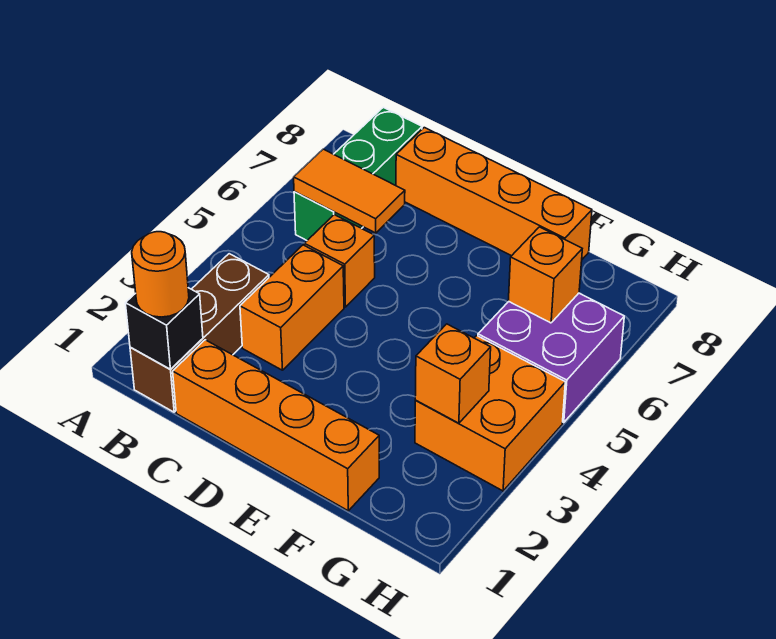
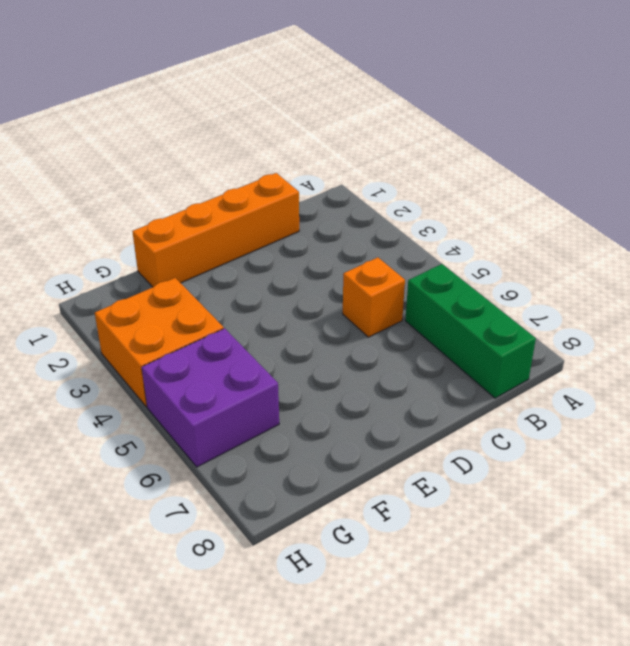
none -> brown 1x3 brick [130,254,269,412]
none -> orange 1x2 brick [240,245,344,370]
none -> orange 1x4 brick [396,128,592,259]

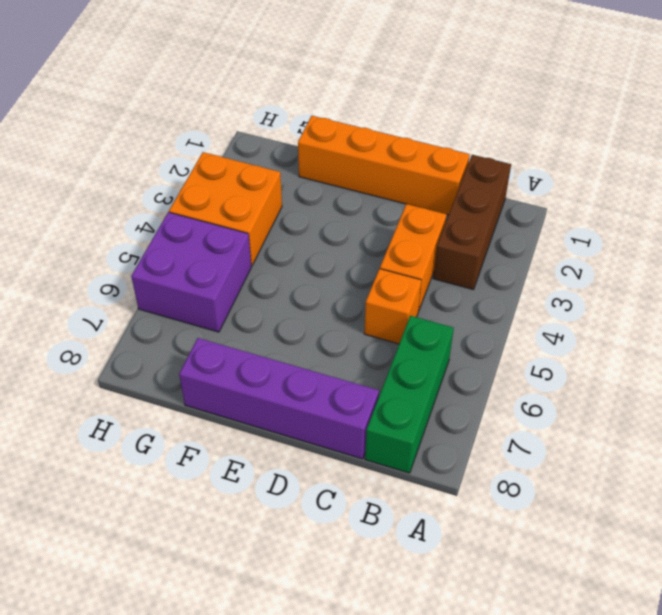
purple 1x4 brick [179,338,379,459] -> orange 1x4 brick [396,128,592,259]
none -> black 1x1 brick [125,288,203,369]
none -> orange 1x2 tile [294,149,405,233]
none -> orange 1x1 brick [415,324,491,423]

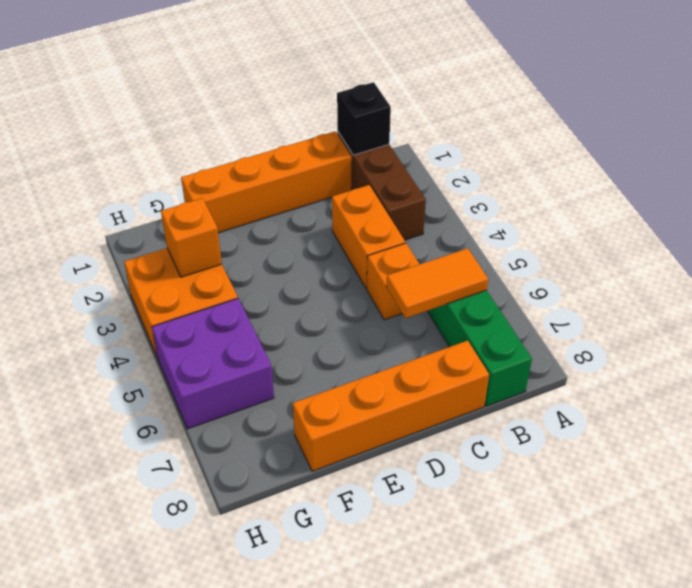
none -> orange 1x1 brick [508,227,582,323]
none -> orange 1x1 round brick [132,232,189,317]

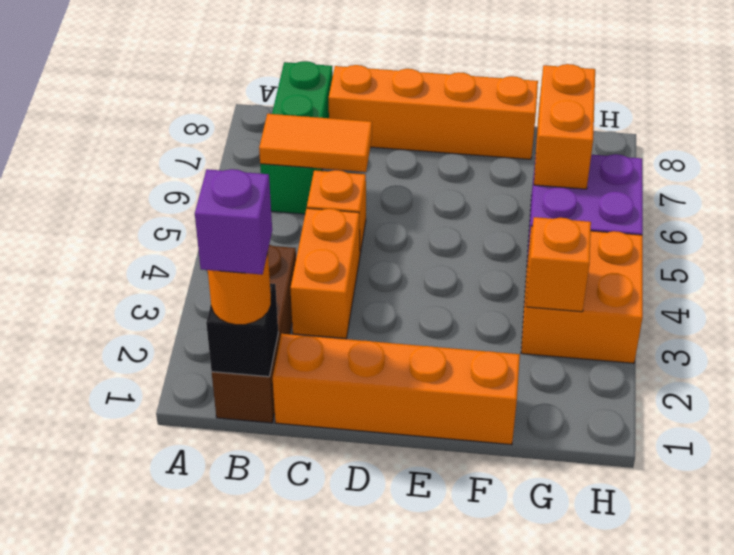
purple 1x1 brick [195,169,272,275] -> none
orange 1x2 brick [534,64,595,189] -> orange 1x1 brick [508,227,582,323]

